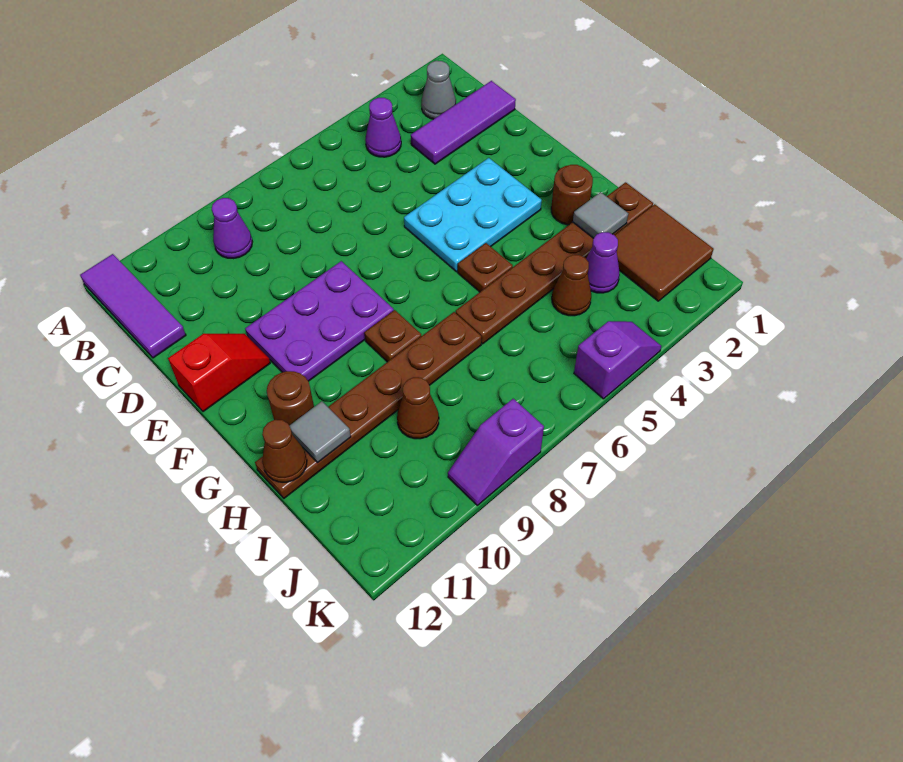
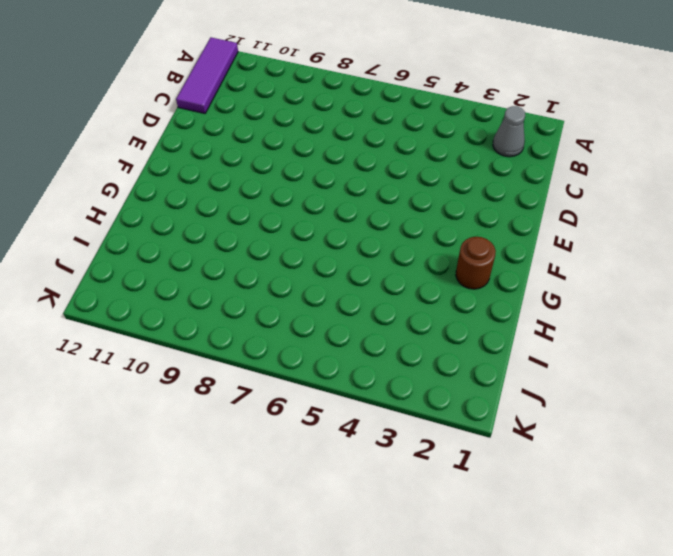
none -> purple 1x1 cone [365,98,401,157]
none -> purple 1x1 cone [212,198,252,259]
none -> purple 1x3 tile [411,81,516,164]

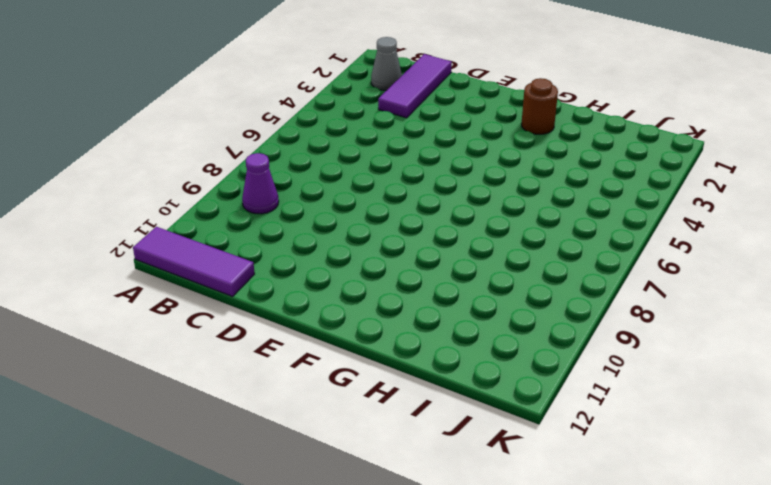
none -> purple 1x1 cone [365,98,401,157]
none -> cyan 2x3 plate [404,158,542,272]
none -> purple 2x3 plate [245,261,394,381]

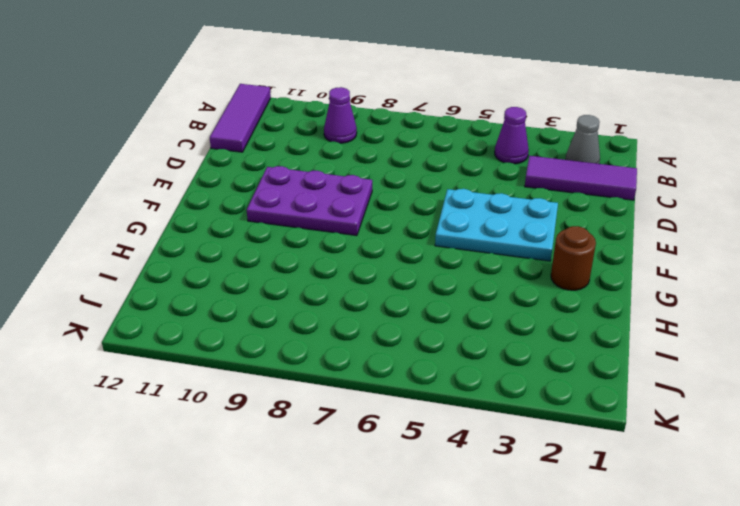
none -> red 1x2 slope [168,334,270,412]
none -> brown 1x1 plate [458,243,513,292]
none -> brown 1x1 plate [365,310,421,362]

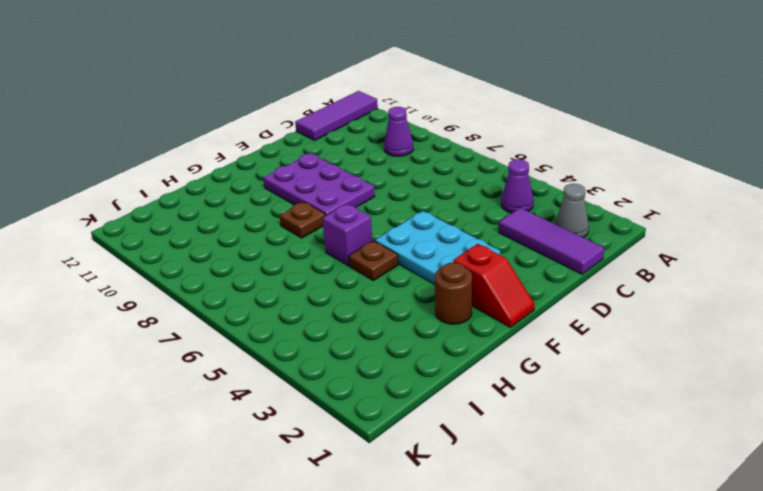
red 1x2 slope [453,244,535,328] -> red 1x2 slope moved to [168,334,270,412]
purple 1x1 brick [322,204,372,266] -> none
none -> brown 1x1 round brick [267,371,314,426]
none -> brown 1x6 plate [456,182,653,344]
none -> brown 1x6 plate [255,312,481,498]

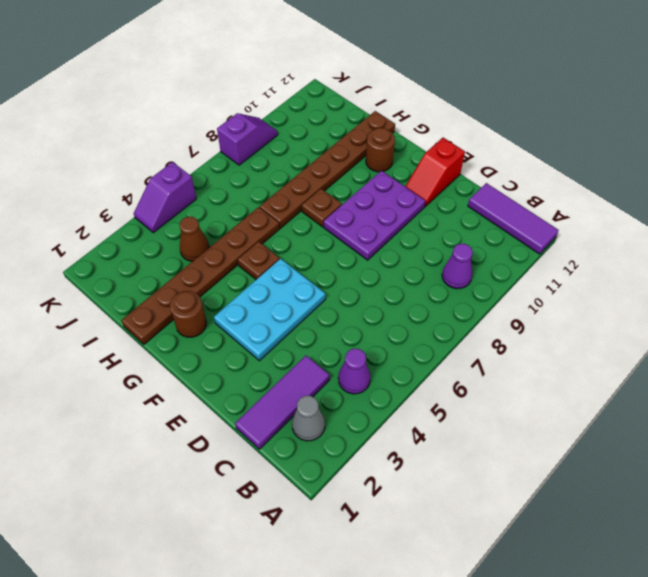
none -> brown 2x2 tile [615,204,714,301]
none -> purple 1x1 cone [586,232,620,293]
none -> brown 1x1 cone [397,377,439,439]

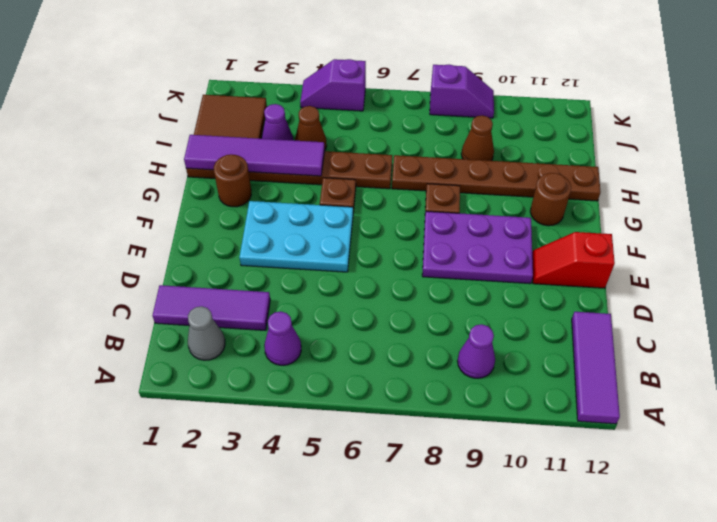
purple 1x4 tile [184,135,325,176] -> grey 1x1 tile [573,192,628,238]
none -> grey 1x1 tile [290,401,351,463]
none -> brown 1x1 cone [262,420,307,482]

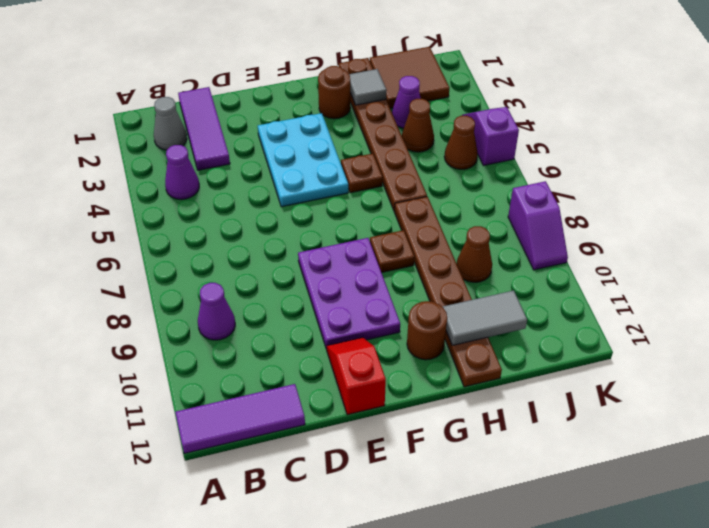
grey 1x2 tile [442,290,527,345] -> grey 1x1 tile [290,401,351,463]
brown 1x1 cone [444,116,478,169] -> brown 1x1 cone moved to [262,420,307,482]

